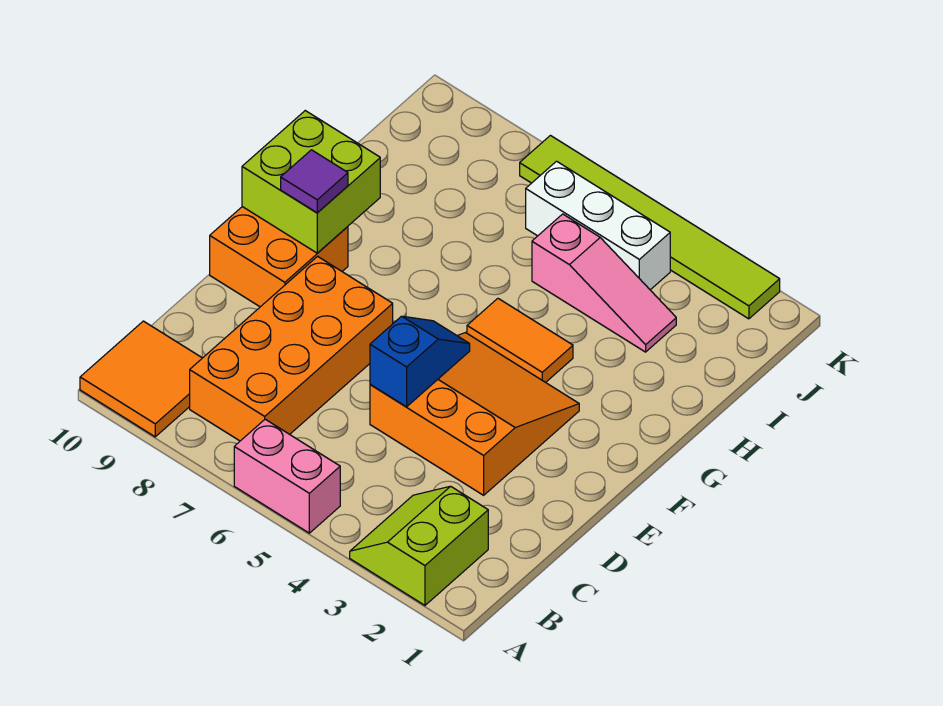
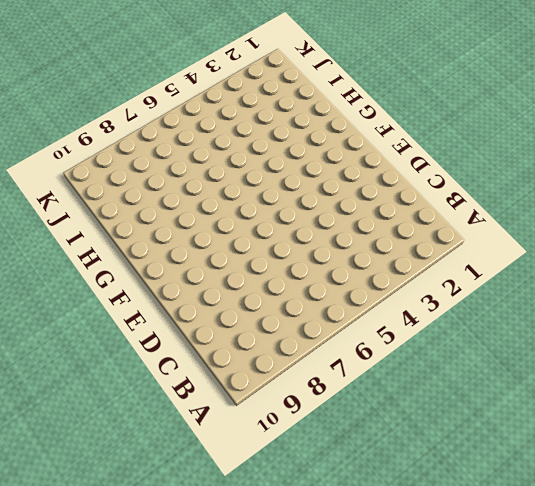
none -> lime 2x2 slope [350,486,488,605]
none -> pink 1x2 brick [234,419,340,533]
none -> orange 2x2 tile [80,321,202,437]

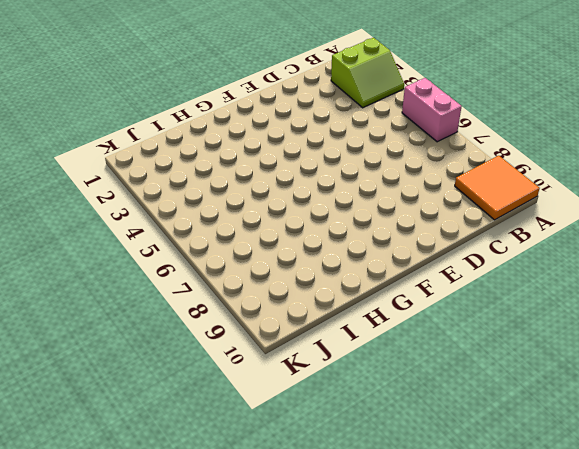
none -> orange 2x4 brick [190,256,393,441]
none -> orange 3x3 slope [370,333,579,495]
none -> orange 2x2 brick [210,207,348,307]

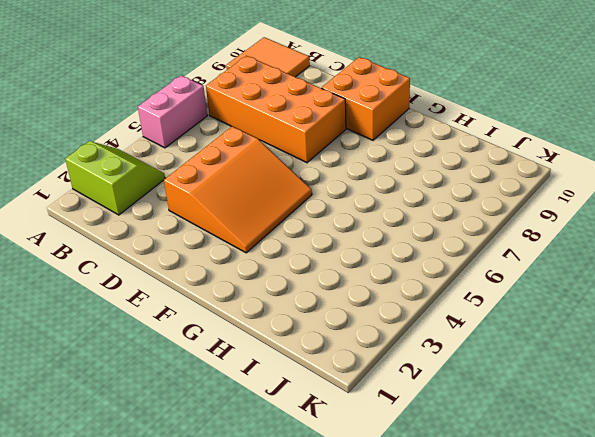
none -> orange 1x2 tile [467,299,573,382]
none -> pink 1x3 slope [532,214,676,352]
none -> white 1x3 brick [526,161,670,290]

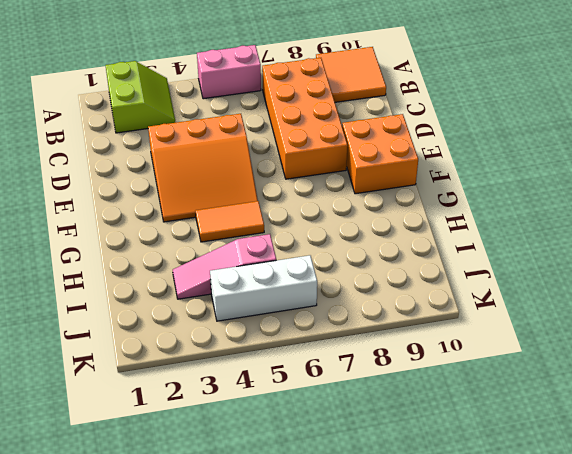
none -> lime 1x6 tile [520,136,780,319]
none -> blue 1x2 slope [370,316,470,407]
none -> lime 2x2 brick [242,111,380,253]

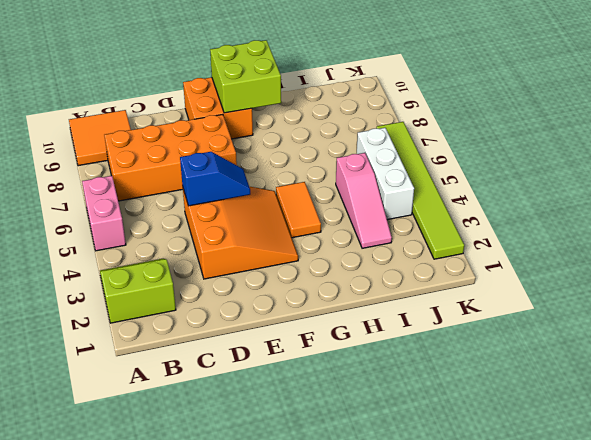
none -> purple 1x1 tile [281,150,348,213]

